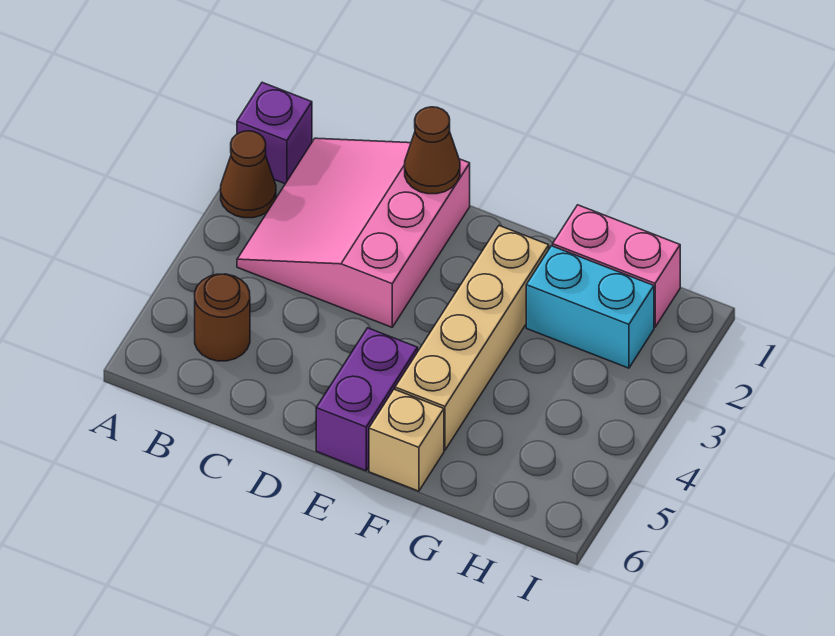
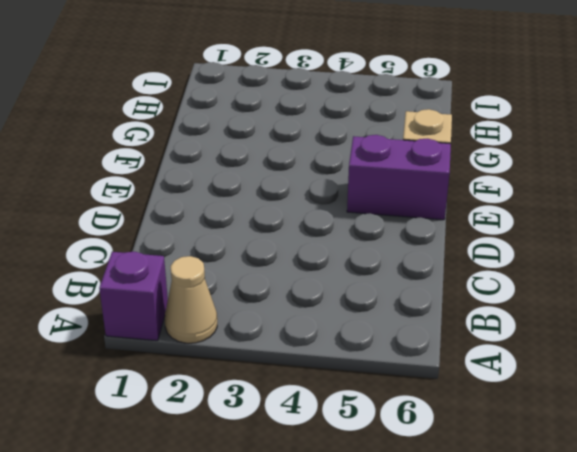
tan 1x1 cone [165,256,217,343] -> brown 1x1 cone [221,131,276,218]
none -> pink 3x3 slope [237,138,470,327]
none -> brown 1x1 round brick [195,274,250,361]

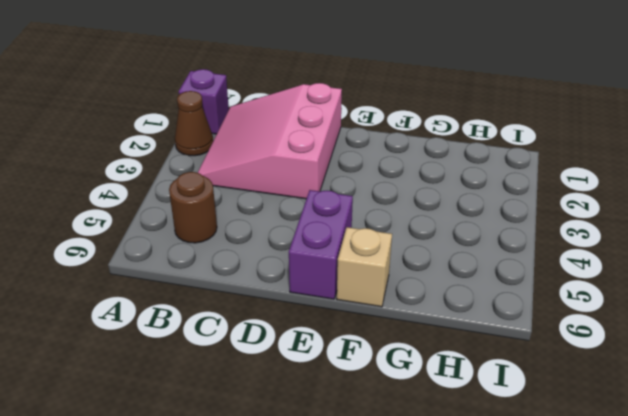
none -> tan 1x4 brick [395,226,549,450]
none -> pink 1x2 brick [553,205,680,327]

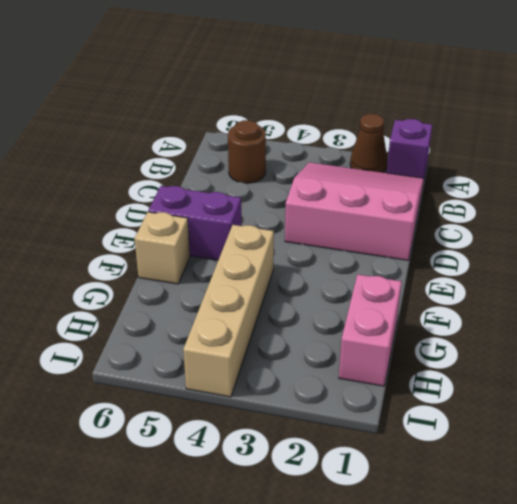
tan 1x4 brick [183,225,274,397] -> tan 1x4 brick turned to [395,226,549,450]
none -> cyan 1x2 brick [526,246,654,368]
none -> brown 1x1 cone [405,107,460,194]

